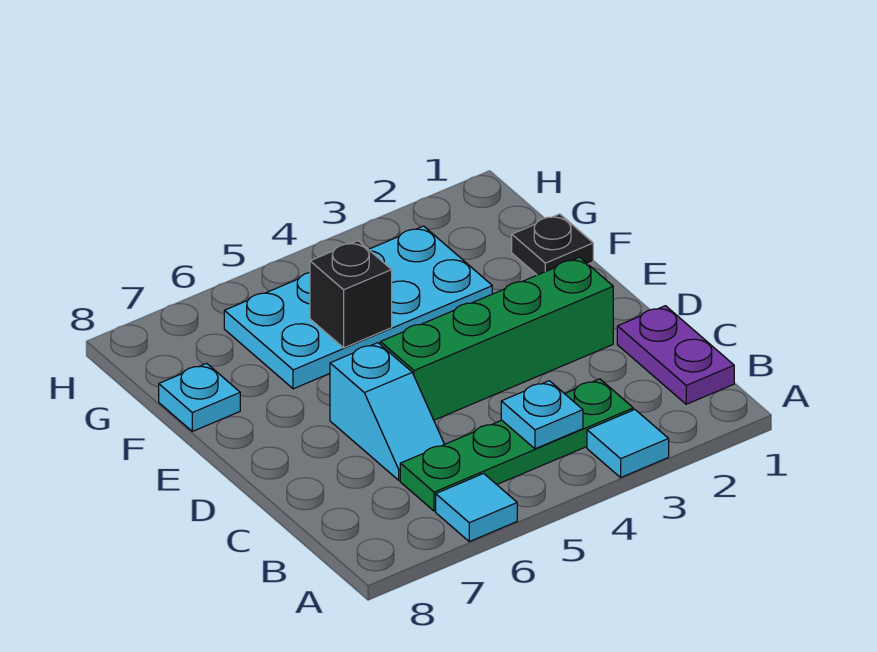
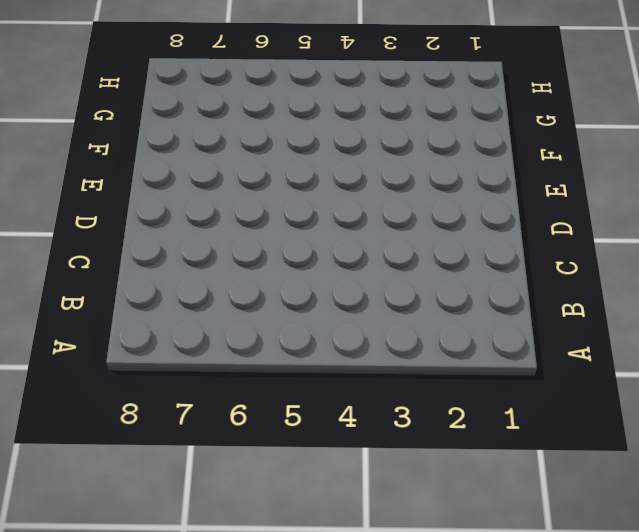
none -> cyan 1x1 tile [587,410,669,477]
none -> cyan 1x1 tile [436,473,517,542]

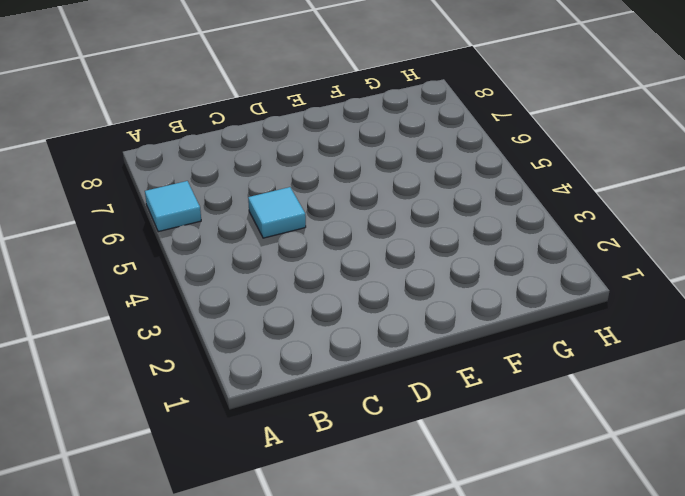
cyan 1x1 tile [248,187,306,238] -> cyan 1x1 tile moved to [587,410,669,477]
none -> purple 1x2 plate [617,306,734,404]
none -> green 1x4 plate [400,379,633,511]

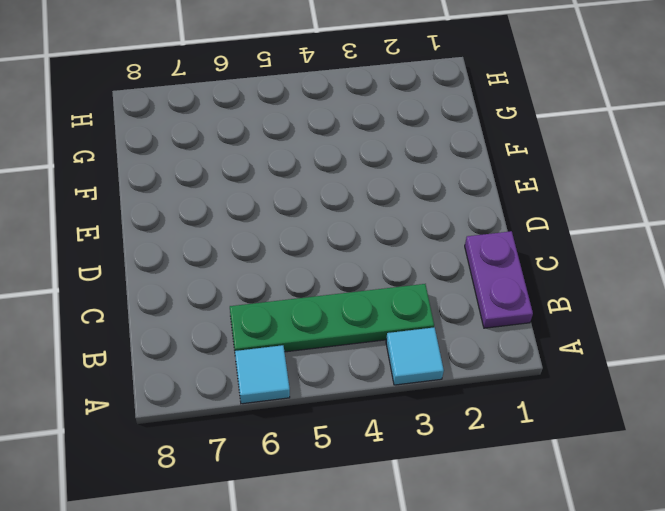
none -> cyan 1x2 slope [330,343,444,480]
none -> green 1x4 brick [380,257,613,420]

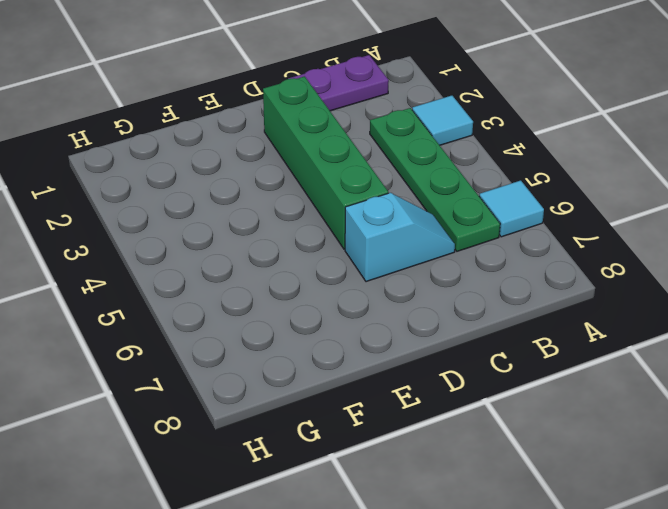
none -> black 1x1 plate [512,214,593,275]
none -> cyan 2x4 plate [224,226,492,389]

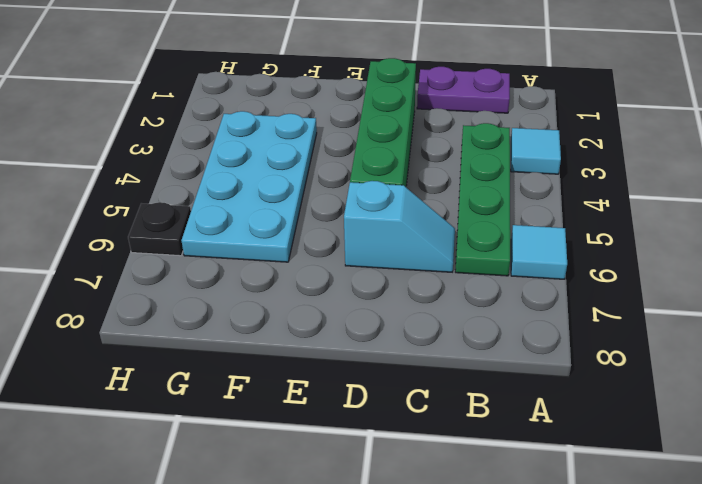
black 1x1 plate [128,202,191,256] -> black 1x1 plate moved to [512,214,593,275]
none -> cyan 1x1 plate [159,363,240,431]
none -> cyan 1x1 plate [501,381,583,449]

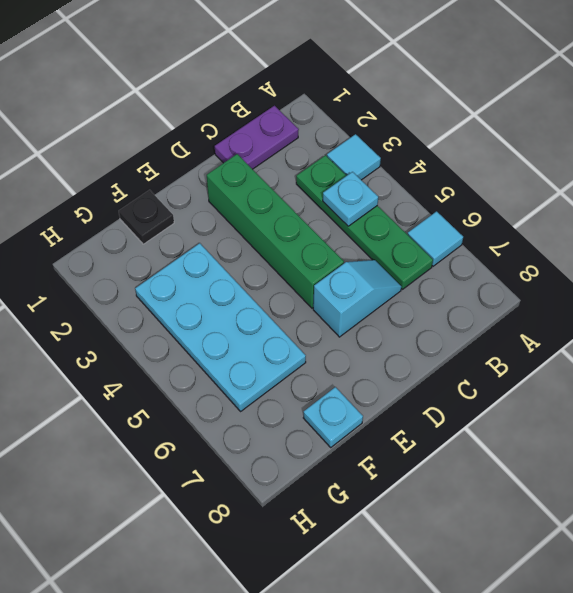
none -> black 1x1 brick [310,241,392,348]

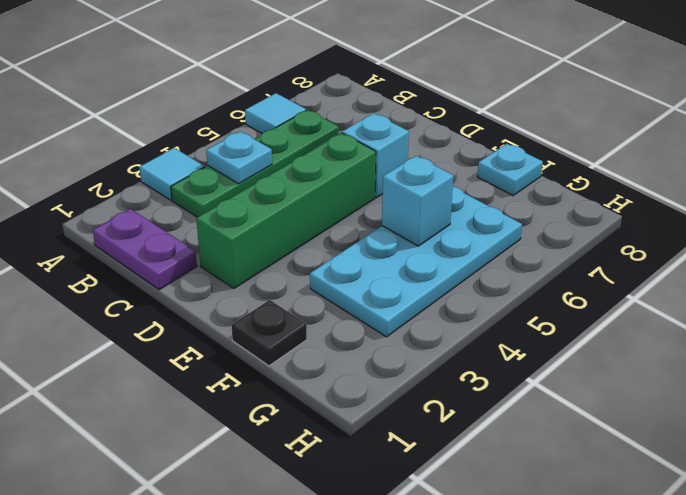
cyan 1x1 brick [382,156,453,246] -> black 1x1 brick [310,241,392,348]

